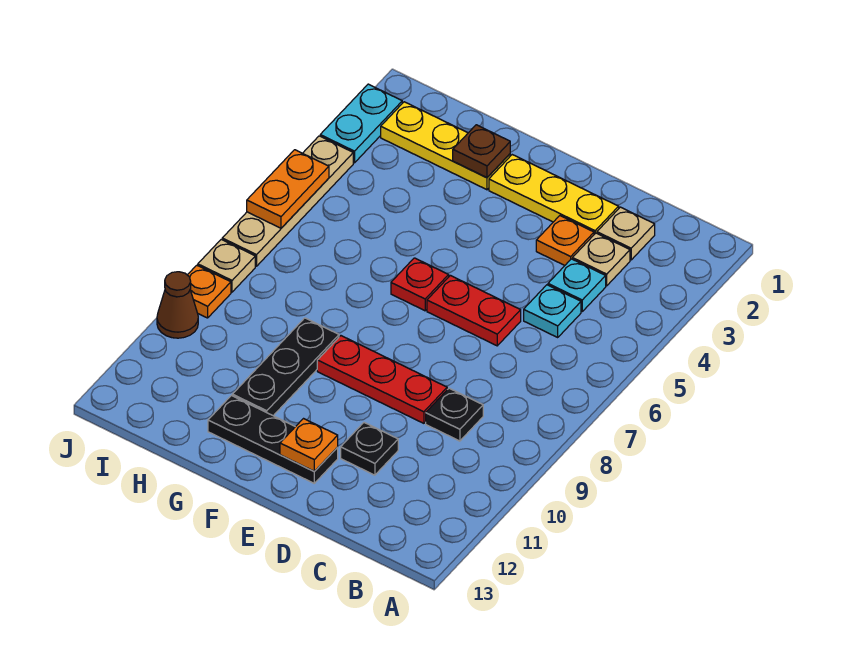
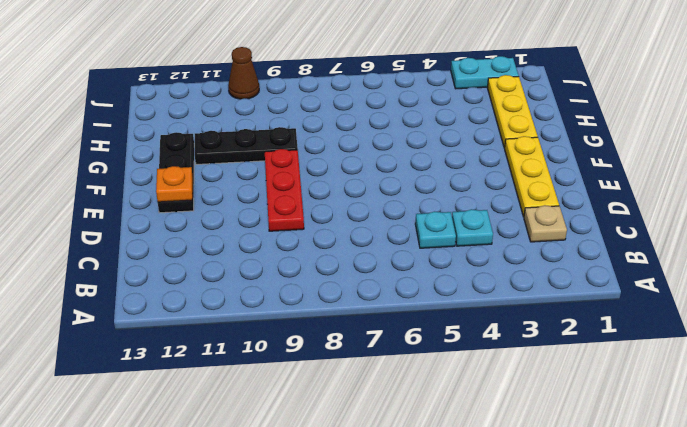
none -> tan 1x1 plate [572,233,630,286]
none -> black 1x1 plate [426,388,483,441]
none -> orange 1x1 plate [536,216,594,265]

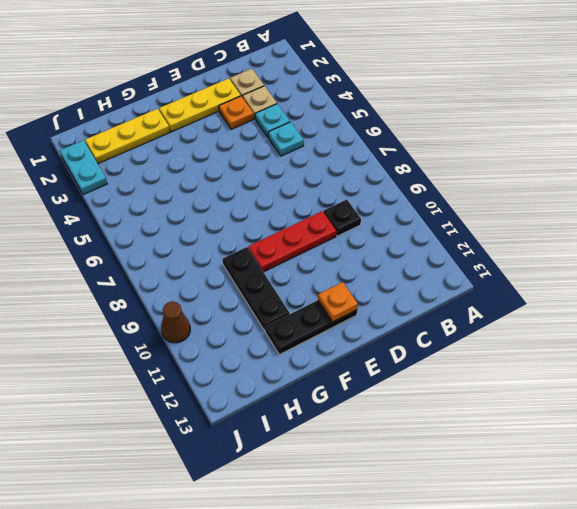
none -> red 1x2 plate [427,275,521,346]
none -> black 1x1 plate [341,423,398,475]
none -> red 1x1 plate [391,258,449,311]

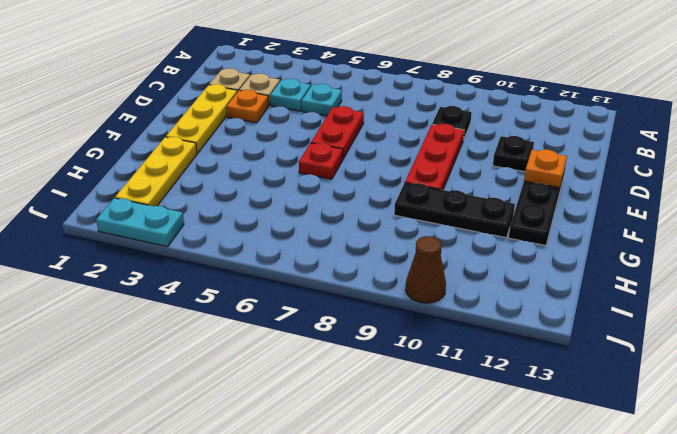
none -> tan 1x4 plate [222,136,353,266]
none -> tan 1x1 plate [198,239,255,292]
none -> orange 1x1 plate [188,265,231,318]

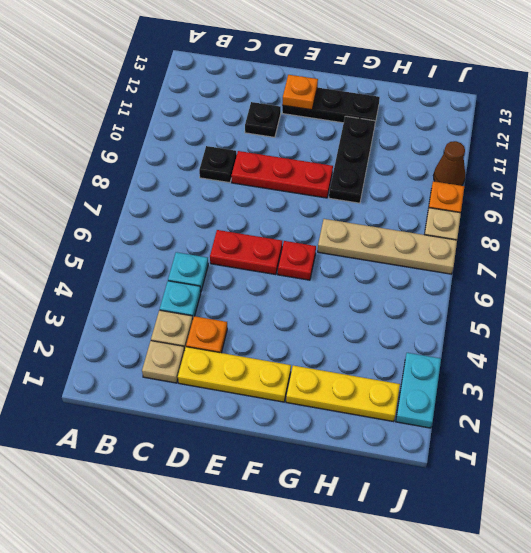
tan 1x4 plate [318,219,457,274] -> tan 1x4 plate turned to [222,136,353,266]
none -> brown 1x1 plate [453,125,510,178]
none -> orange 1x2 plate [247,150,329,228]

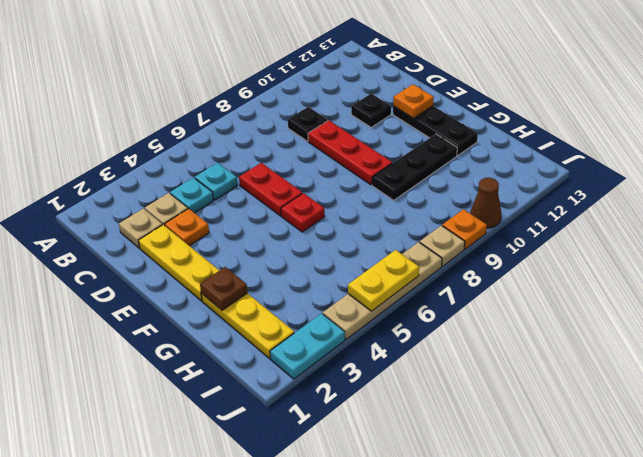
yellow 1x2 plate [348,250,419,311] -> orange 1x2 plate [247,150,329,228]

